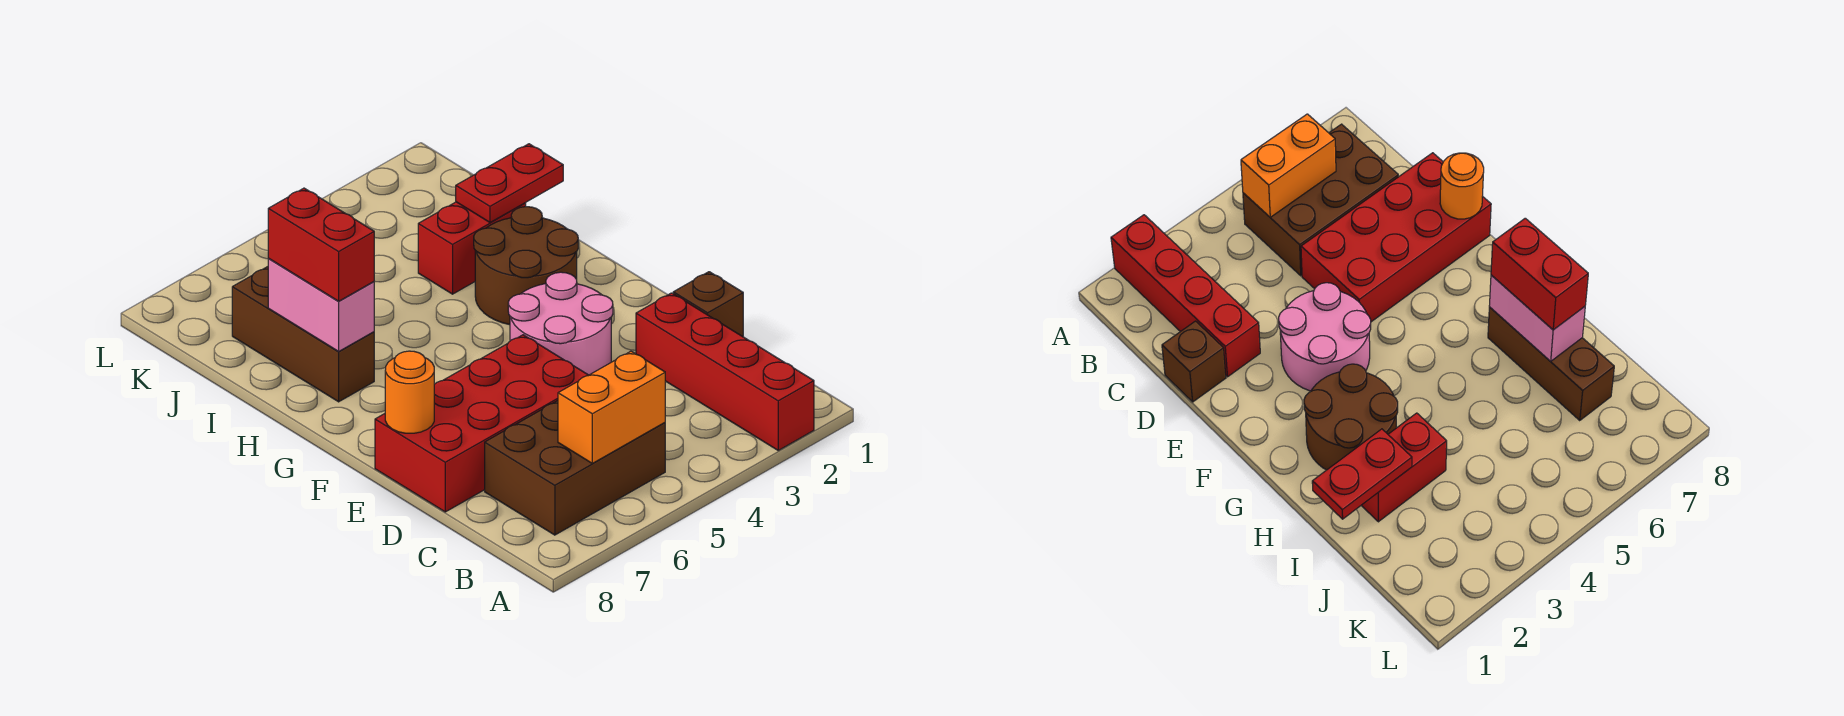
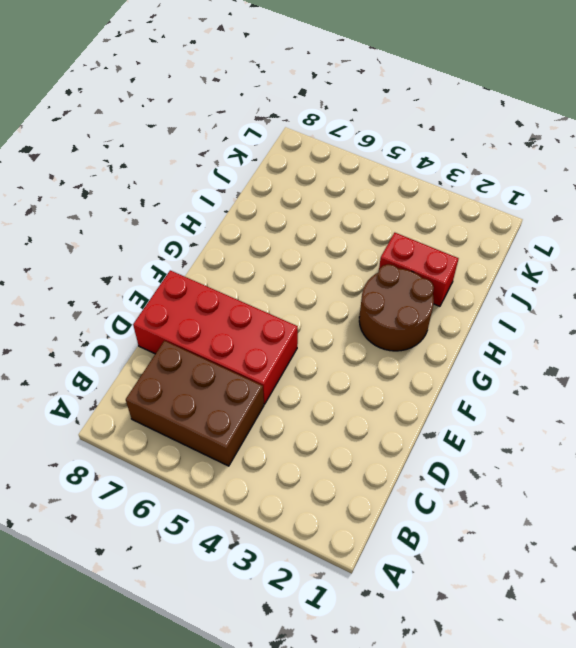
none -> red 1x4 brick [636,293,814,450]
none -> brown 1x1 brick [673,272,743,337]
none -> pink 2x2 round brick [508,272,613,375]

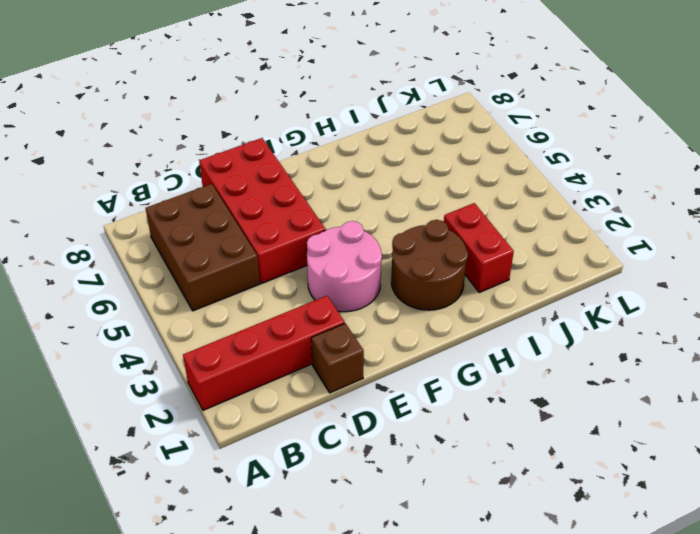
none -> brown 1x3 brick [232,267,374,402]
none -> orange 1x2 brick [558,351,665,463]
none -> orange 1x1 round brick [385,351,434,433]

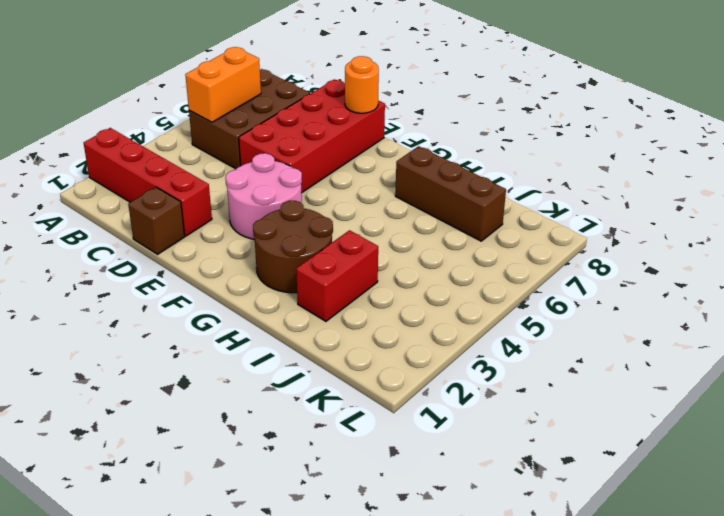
none -> pink 1x2 brick [268,259,374,351]
none -> red 1x2 plate [456,144,563,222]
none -> red 1x2 brick [268,188,374,301]

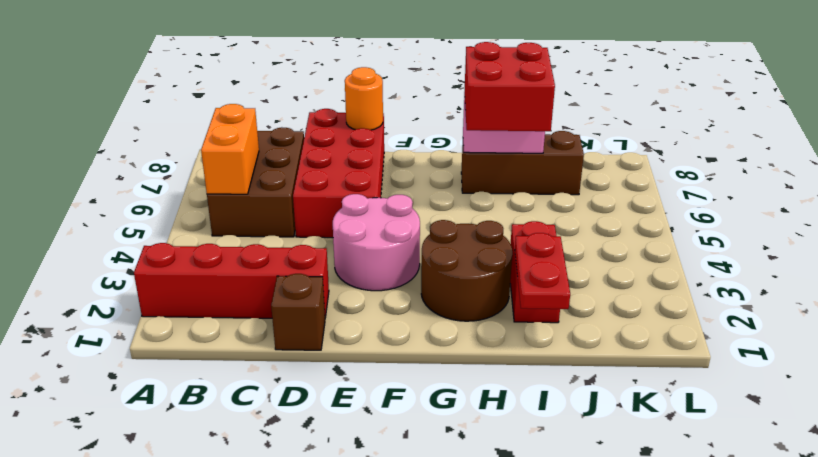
red 2x2 brick [465,42,555,131] -> red 1x2 brick [268,188,374,301]

